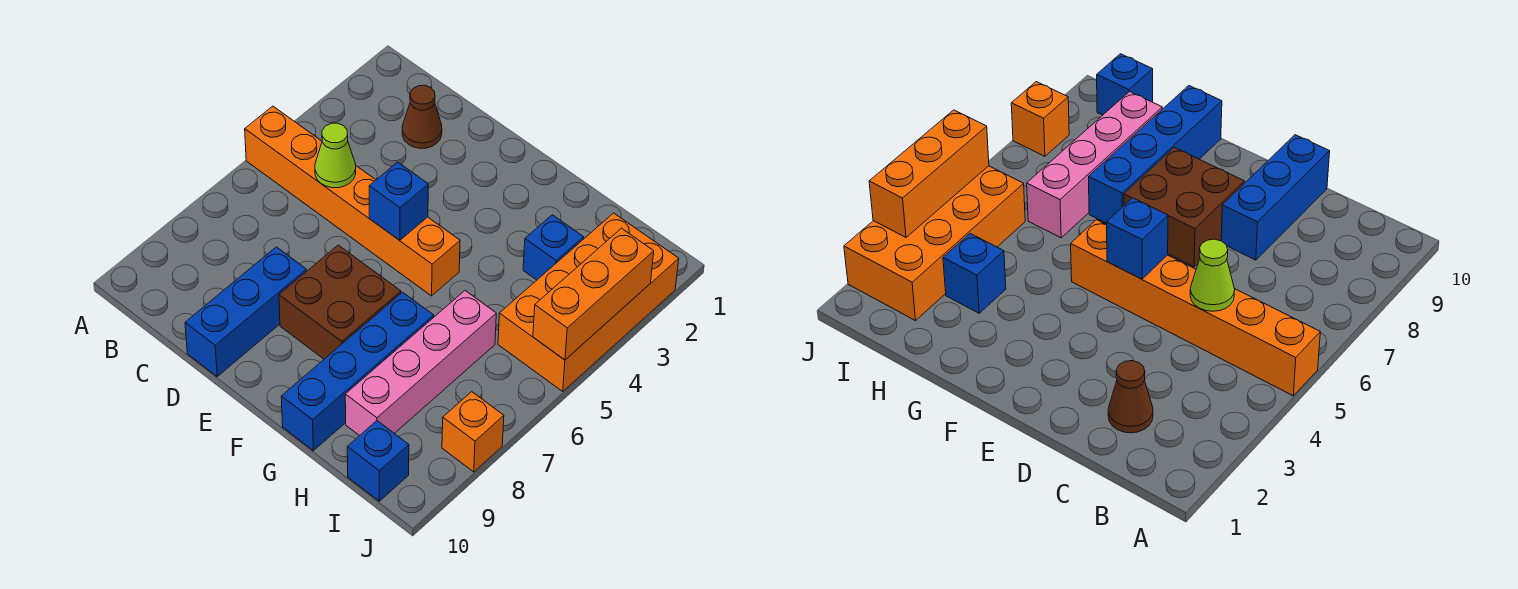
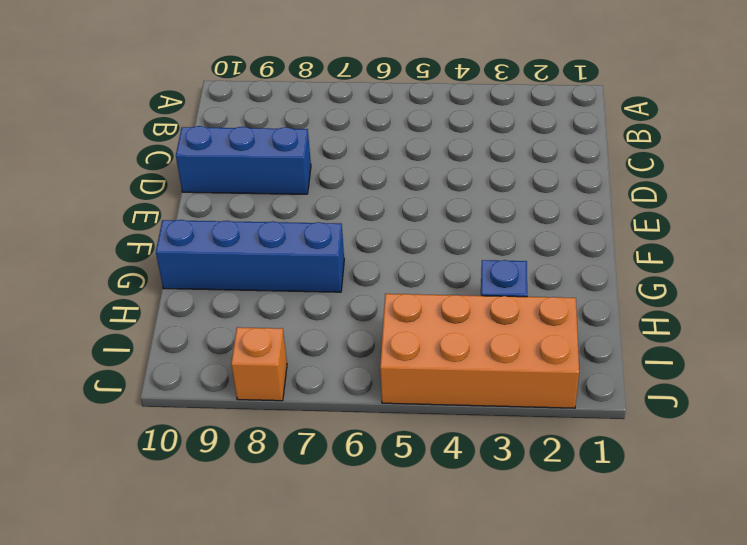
none -> orange 1x6 brick [245,106,460,296]
none -> brown 1x1 cone [402,85,442,148]
none -> brown 2x2 brick [279,245,401,359]

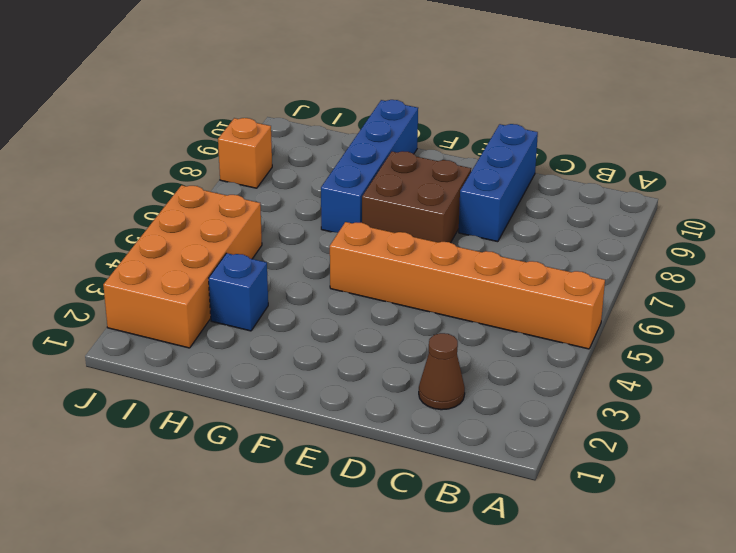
none -> pink 1x4 brick [345,291,496,436]
none -> blue 1x1 brick [347,421,409,501]
none -> lime 1x1 cone [315,123,356,188]

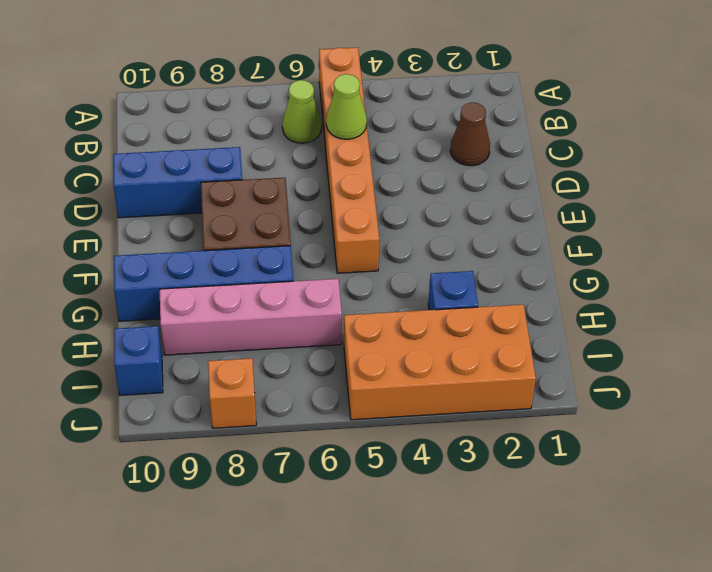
lime 1x1 cone [282,80,322,143] -> none
none -> blue 1x1 brick [369,162,428,240]
none -> orange 1x3 brick [533,228,654,360]

